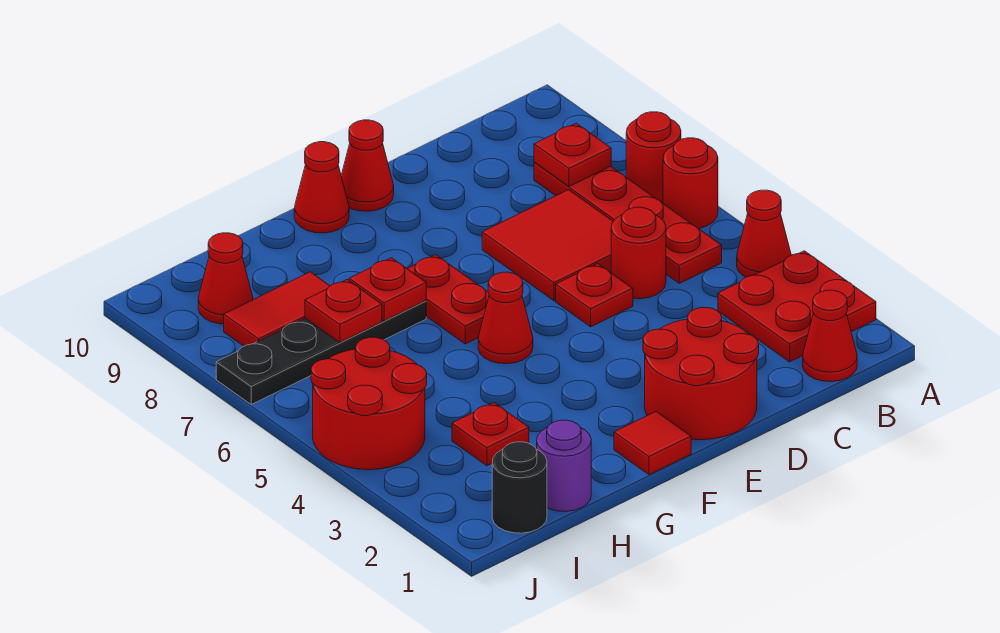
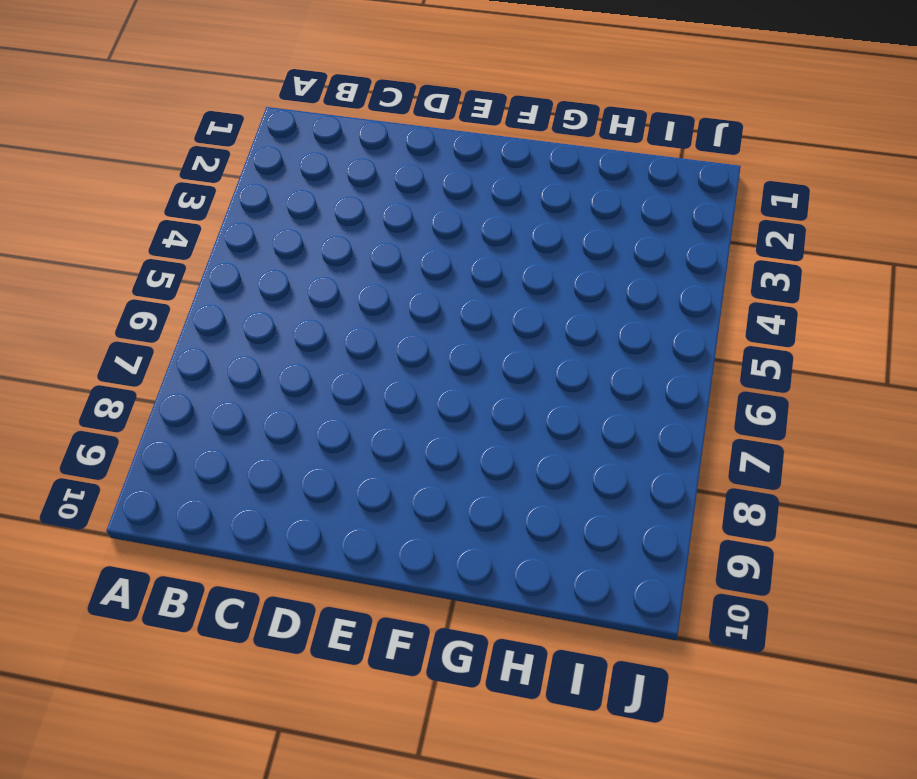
none -> red 2x2 plate [718,251,876,362]
none -> red 1x1 cone [737,190,791,277]
none -> red 1x1 round brick [663,138,718,228]

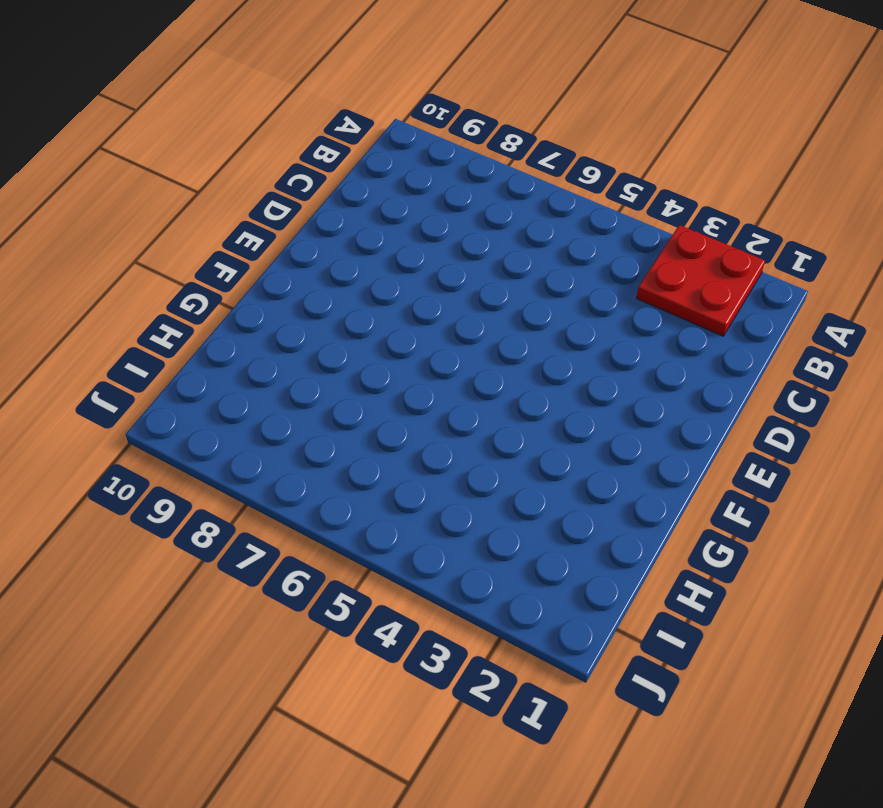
none -> red 1x1 cone [737,190,791,277]
none -> red 1x1 round brick [663,138,718,228]
none -> red 1x1 round brick [626,112,681,202]

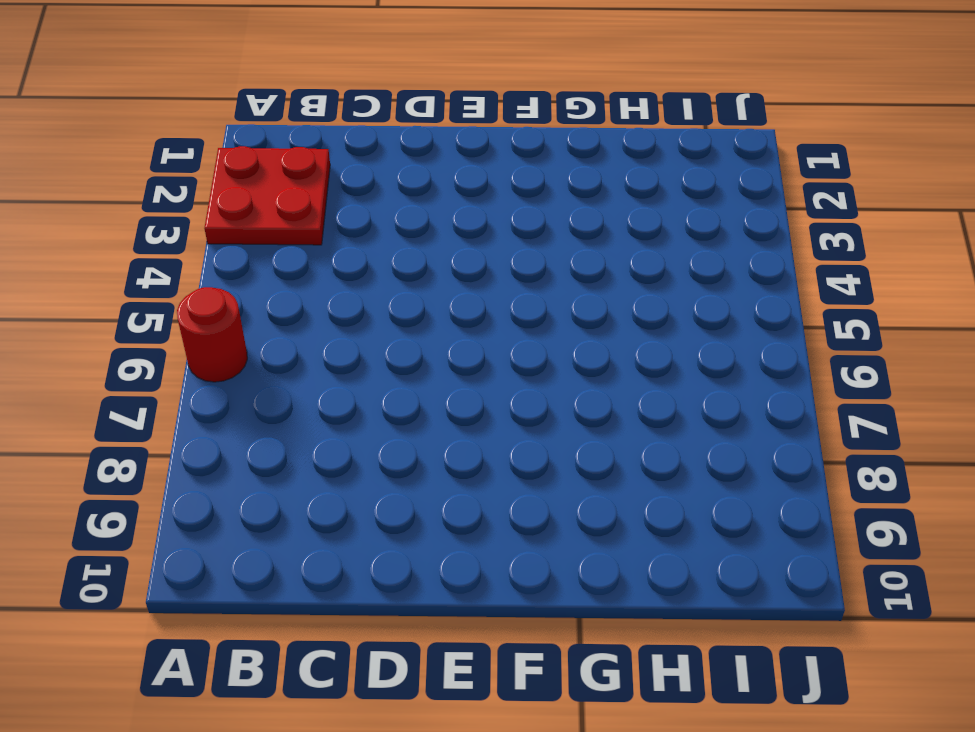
none -> red 1x1 cone [737,190,791,277]
none -> red 1x1 round brick [626,112,681,202]
none -> red 1x1 cone [803,290,857,382]

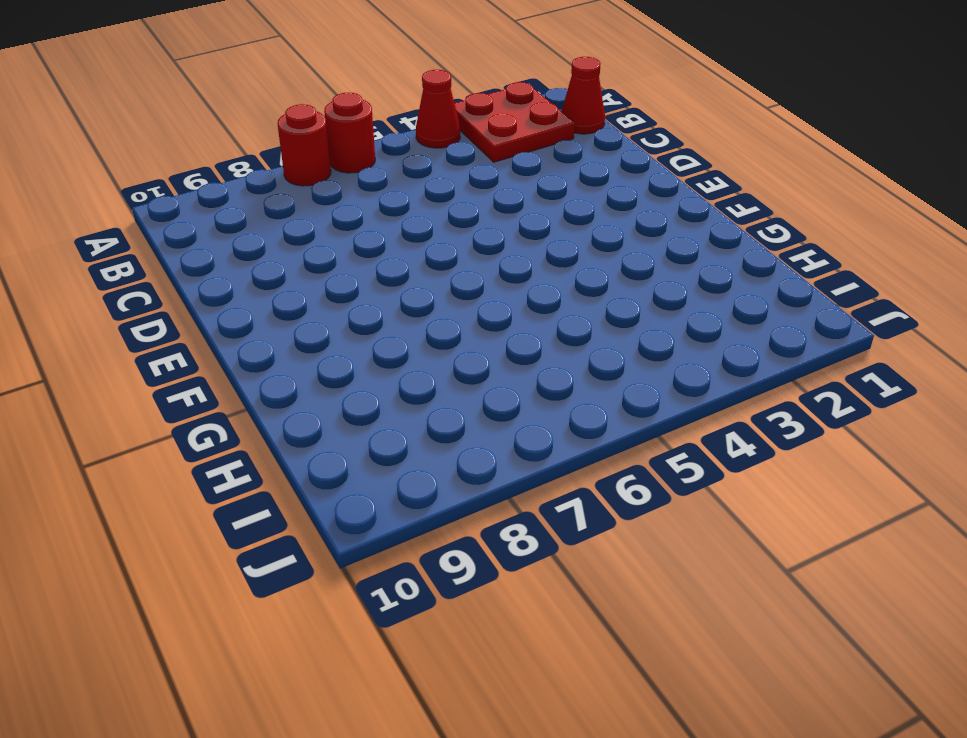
none -> red 1x4 plate [534,162,722,283]
none -> red 1x1 round brick [611,207,666,299]
none -> red 2x2 tile [482,190,613,301]

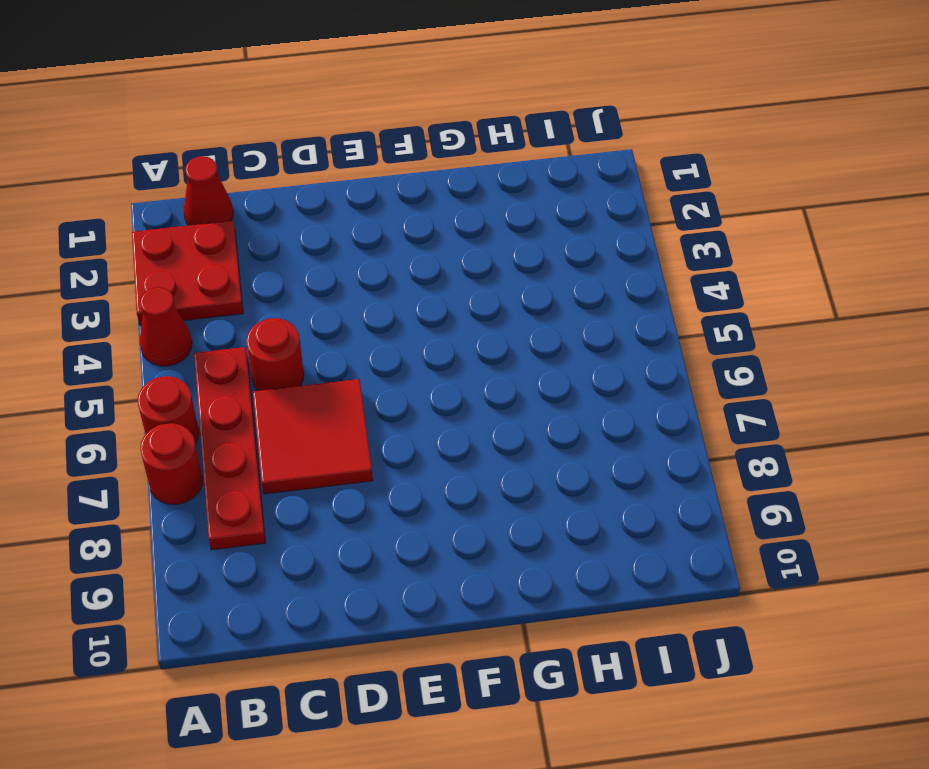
none -> red 2x2 round brick [643,308,759,440]
none -> red 1x1 plate [556,264,633,327]
none -> red 1x1 cone [341,120,394,211]

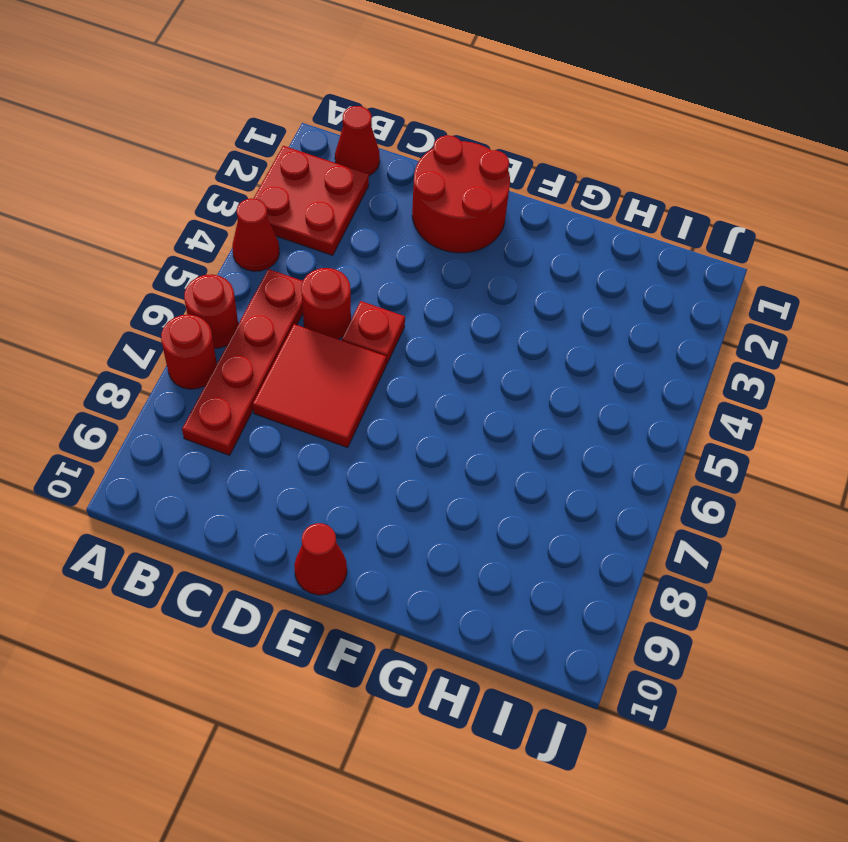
none -> red 1x1 tile [614,412,691,475]
none -> red 1x1 cone [478,272,533,364]
none -> red 1x2 plate [407,255,489,344]

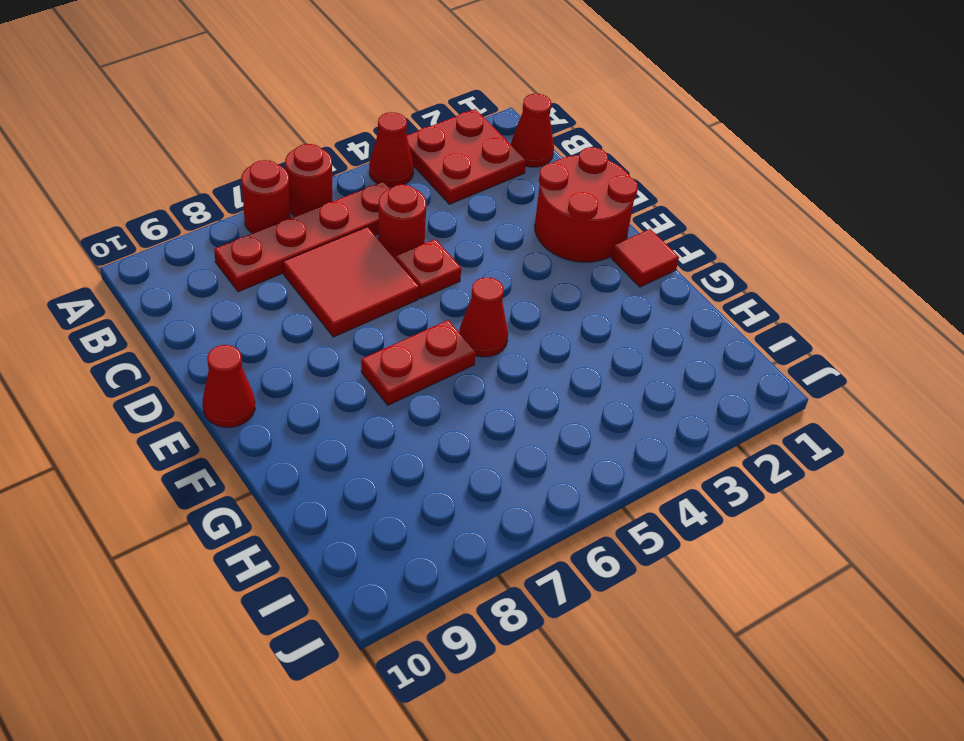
none -> red 1x1 cone [294,142,349,233]
none -> black 1x4 plate [216,301,426,404]
none -> purple 1x1 round brick [537,420,591,512]

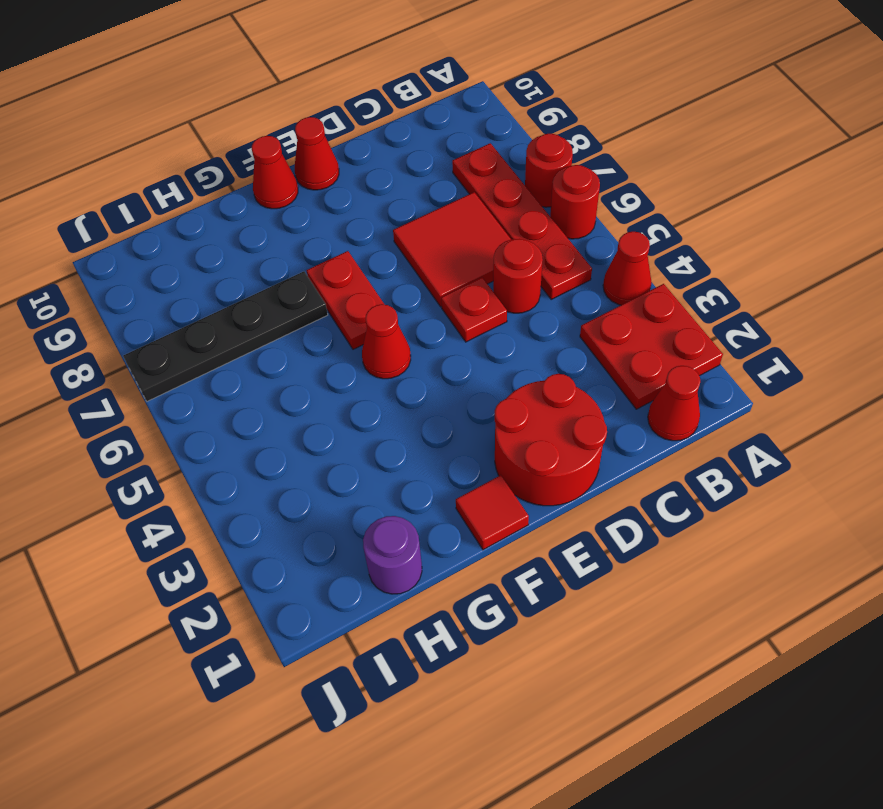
none -> red 1x1 plate [452,403,529,466]
none -> red 1x2 tile [224,272,330,346]
none -> black 1x1 round brick [492,442,547,533]

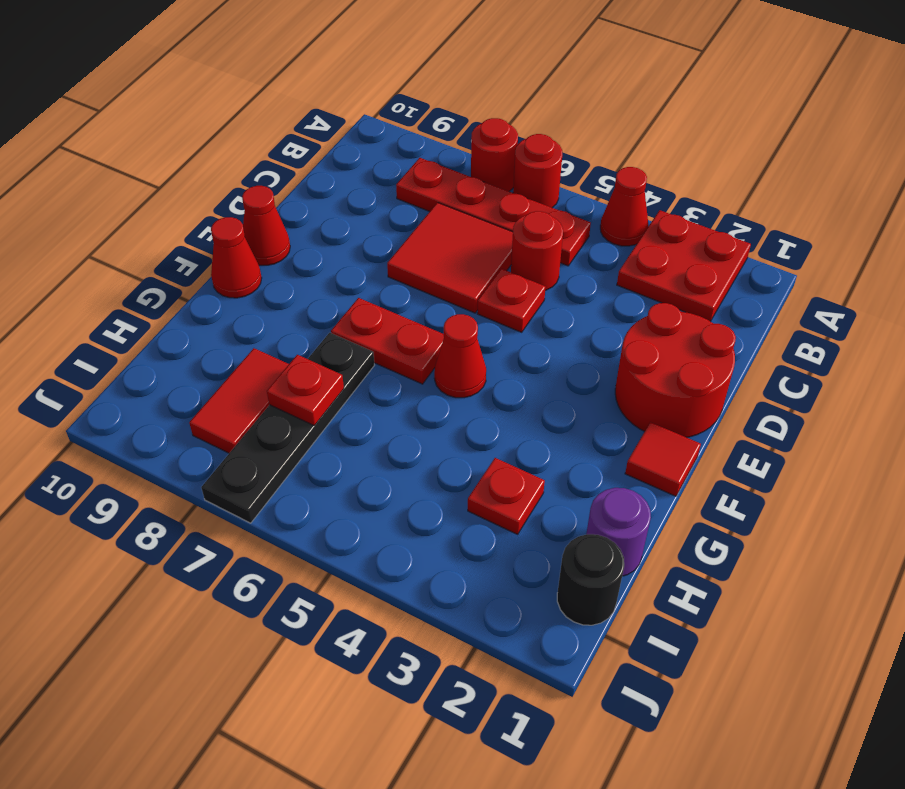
none -> red 1x1 cone [803,290,857,382]
none -> red 2x2 round brick [311,337,427,470]
none -> red 1x1 cone [198,233,253,324]

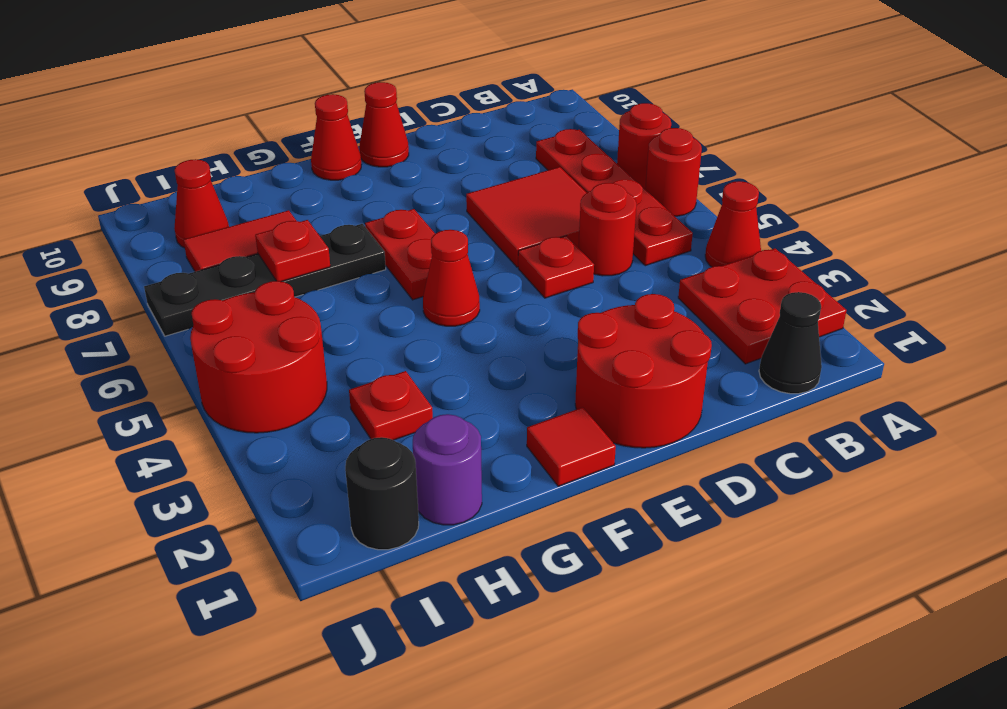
black 1x1 cone [759,292,822,394] -> red 1x1 cone [803,290,857,382]
none -> red 1x1 plate [534,123,611,186]
none -> red 1x1 plate [349,258,426,321]

